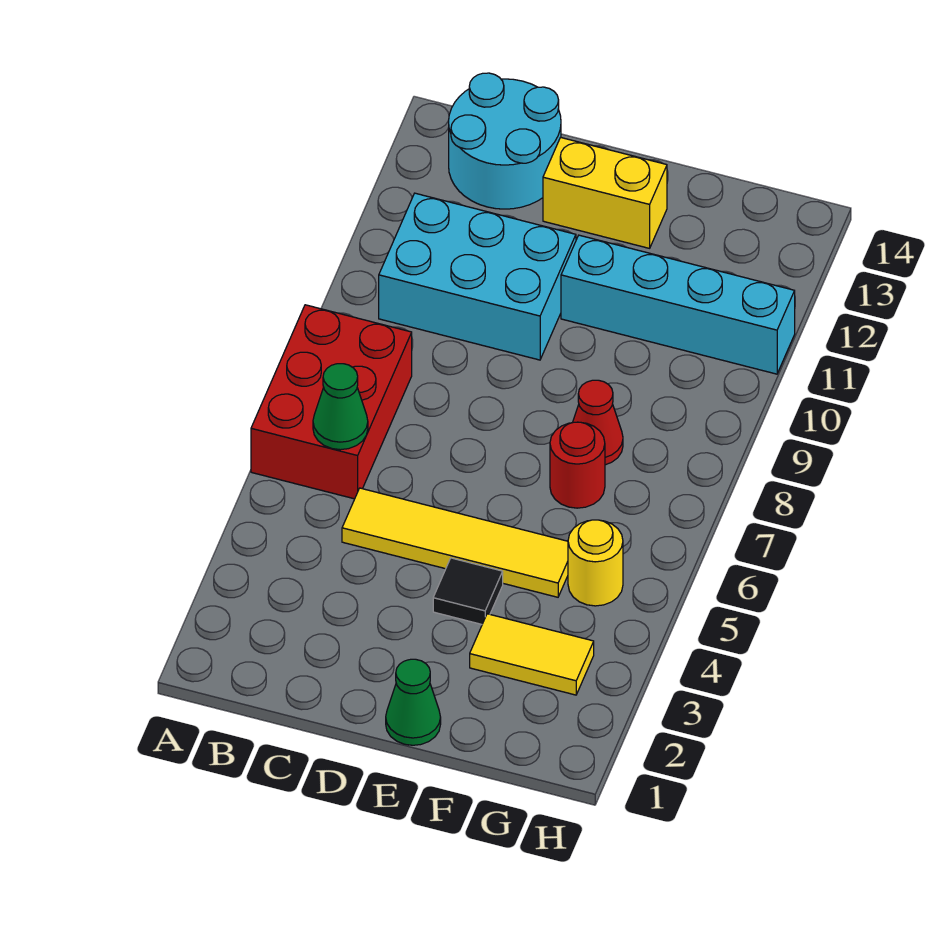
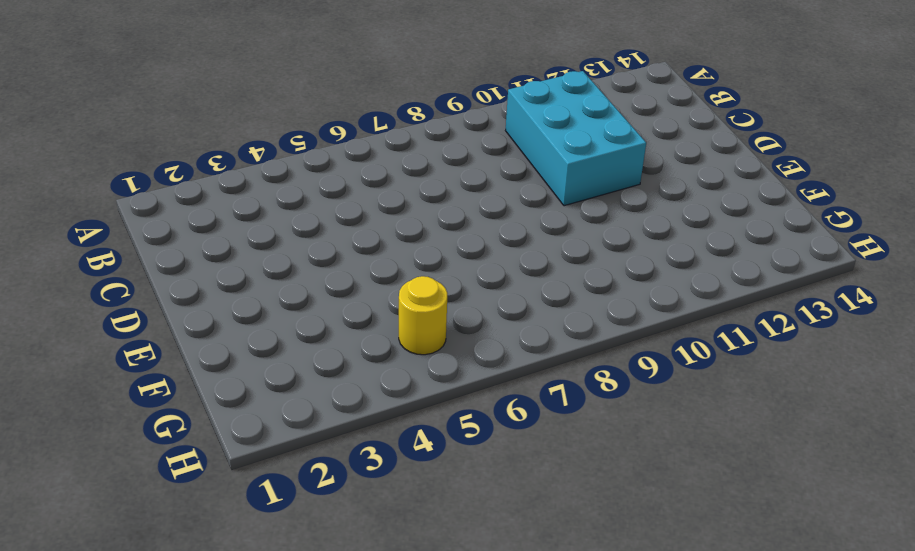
none -> red 2x3 brick [251,305,412,499]
none -> cyan 2x2 round brick [449,73,561,209]
none -> yellow 1x4 tile [342,488,568,597]

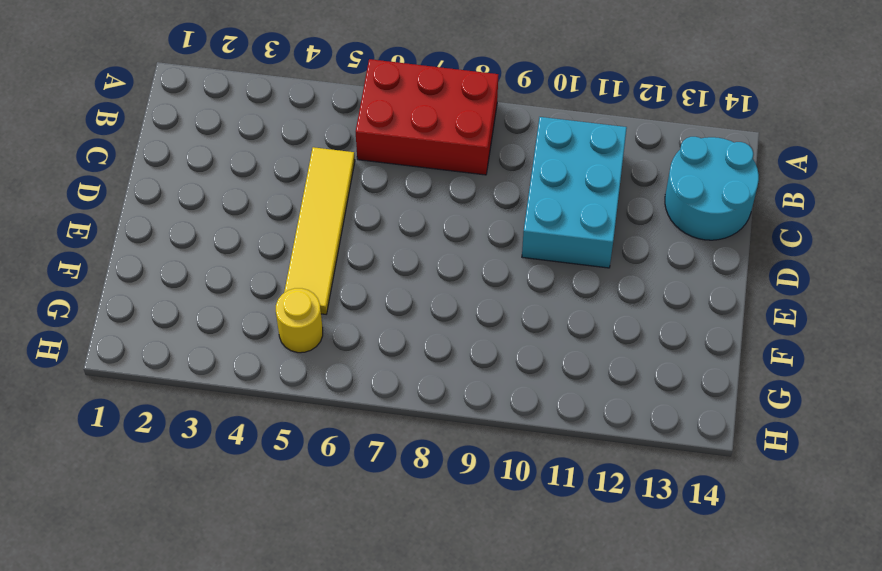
none -> yellow 1x2 brick [543,137,667,248]
none -> green 1x1 cone [386,659,441,745]
none -> black 1x1 tile [433,558,503,624]

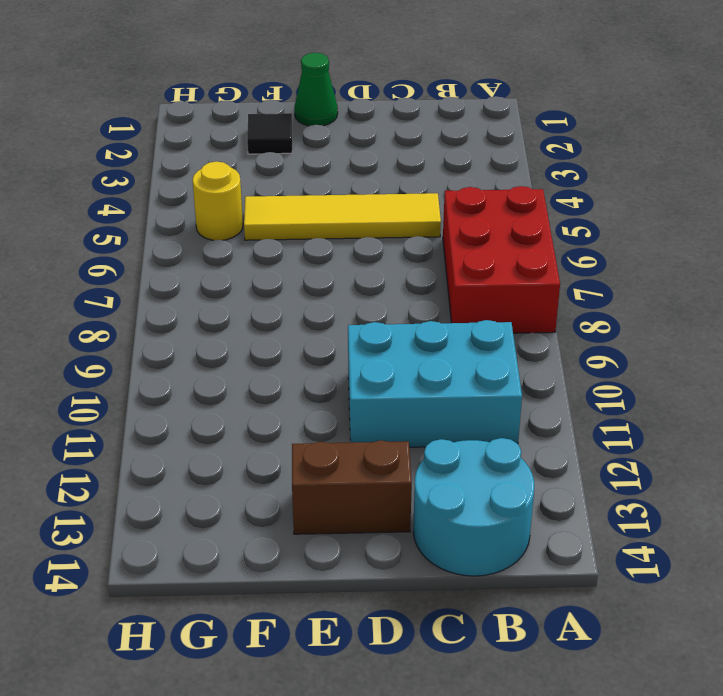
brown 1x2 brick [292,440,412,534] -> yellow 1x2 brick [543,137,667,248]
black 1x1 tile [247,113,292,154] -> black 1x1 tile moved to [433,558,503,624]
none -> cyan 1x4 brick [561,235,795,374]
none -> yellow 1x2 tile [470,614,594,695]
none -> red 1x1 round brick [550,422,605,508]

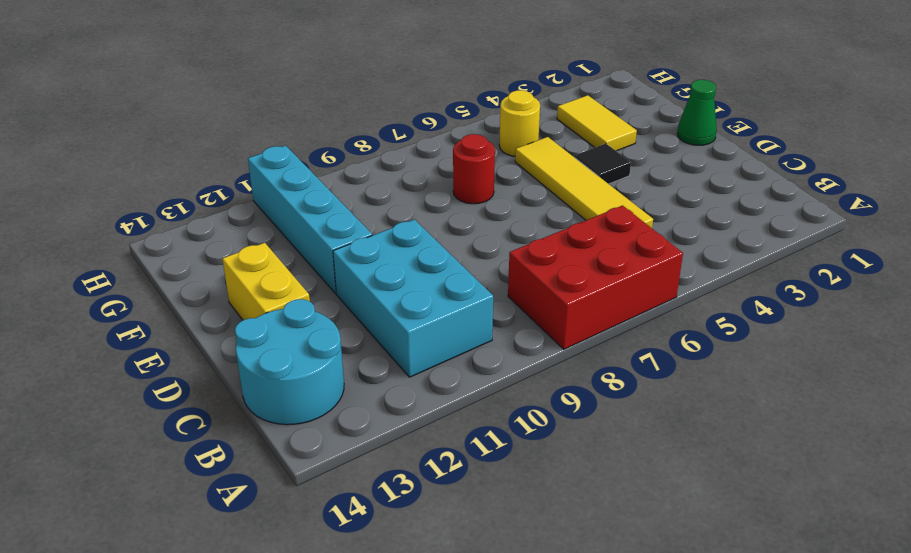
none -> red 1x1 cone [573,380,623,465]
none -> green 1x1 cone [313,364,368,450]

